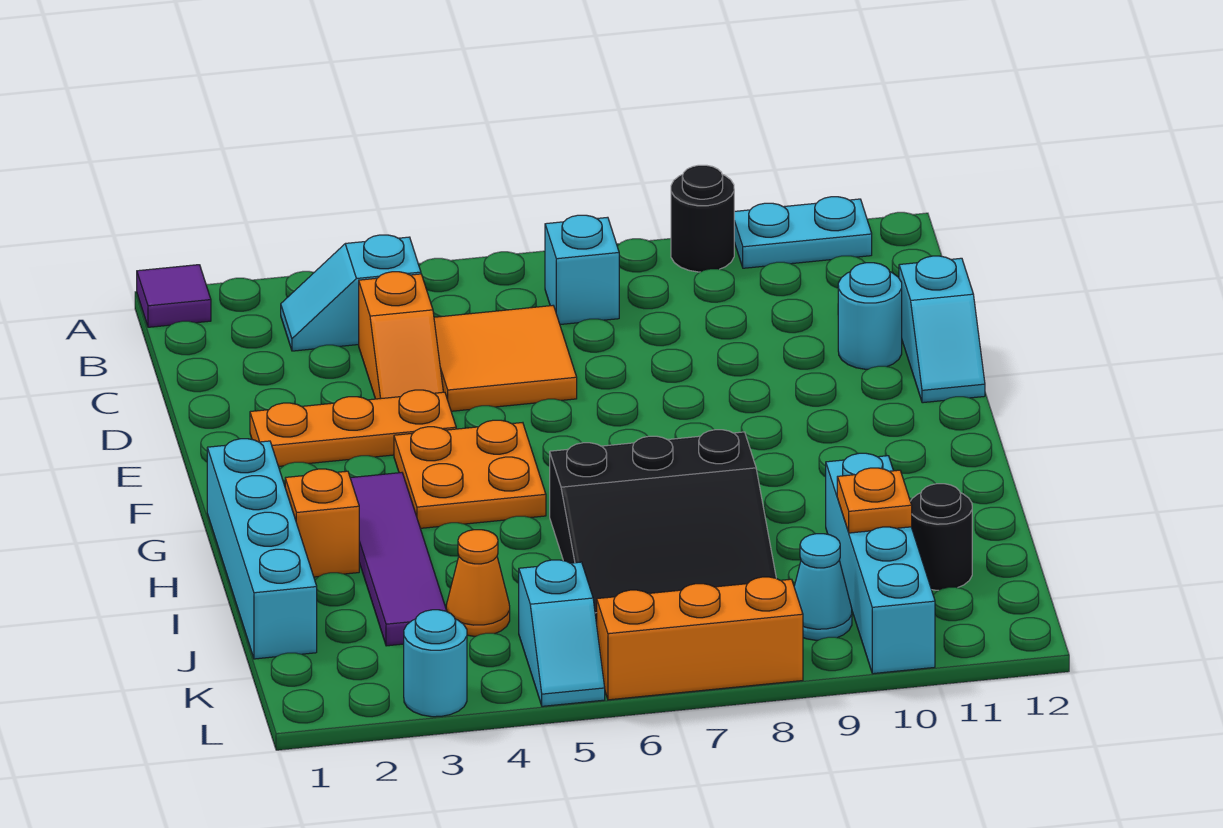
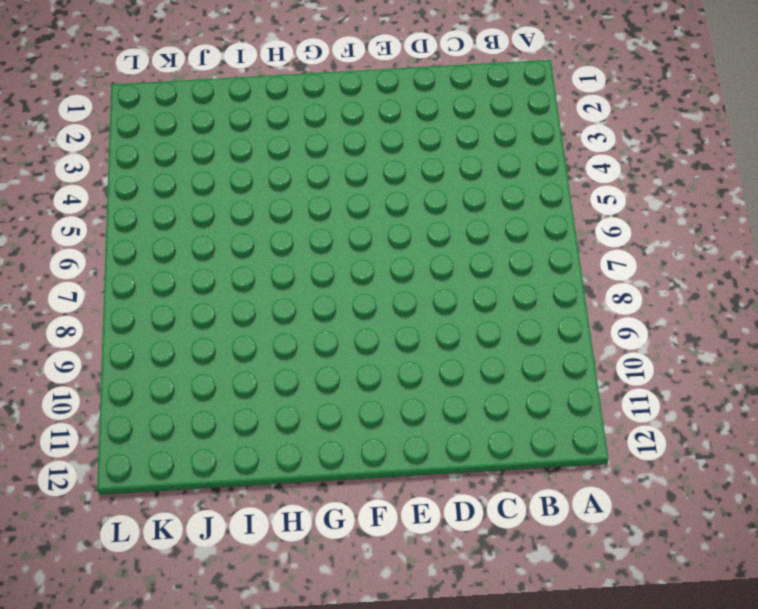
none -> purple 1x1 tile [137,265,211,327]
none -> black 1x1 round brick [671,165,734,272]
none -> cyan 1x2 plate [734,197,872,268]

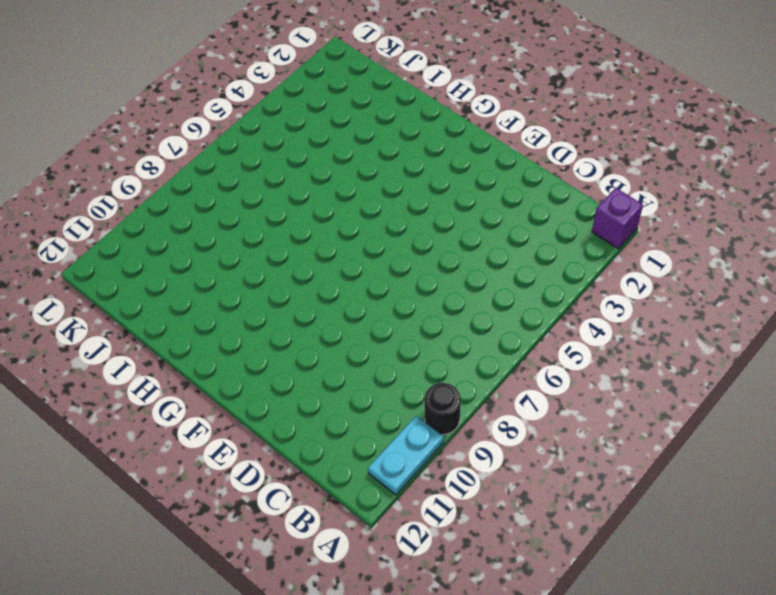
purple 1x1 brick [592,188,643,249] -> purple 1x1 tile [137,265,211,327]
none -> cyan 1x2 slope [281,235,421,351]
none -> cyan 1x1 brick [545,215,619,325]
none -> orange 1x2 slope [359,272,443,399]

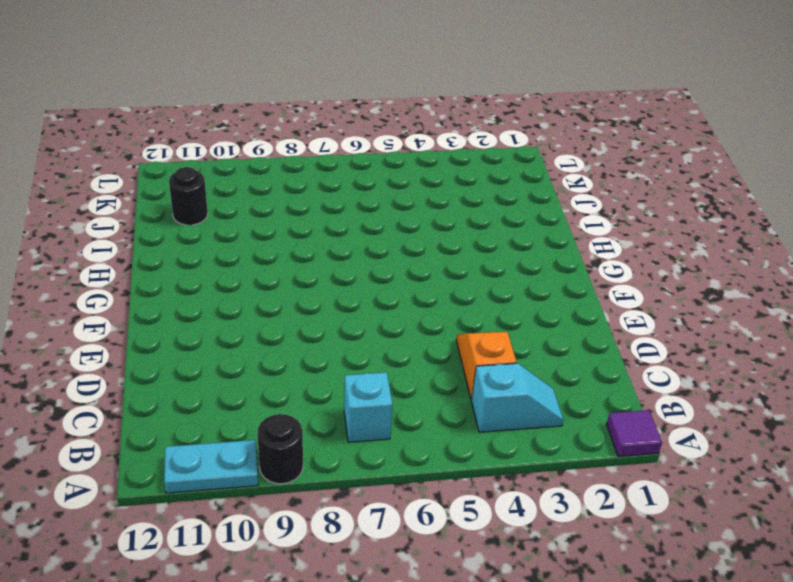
none -> orange 2x2 tile [434,306,577,411]
none -> cyan 1x1 round brick [838,263,902,369]
none -> cyan 1x2 slope [899,256,985,403]

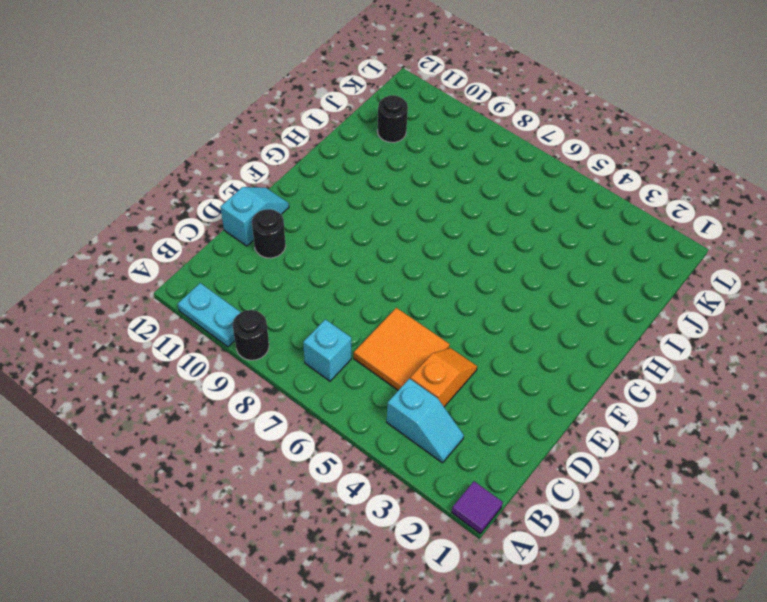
black 1x1 round brick [252,209,286,258] -> cyan 1x1 round brick [838,263,902,369]
none -> orange 1x3 plate [250,390,456,466]
none -> orange 2x2 plate [394,420,546,528]
none -> cyan 1x4 brick [207,439,317,659]

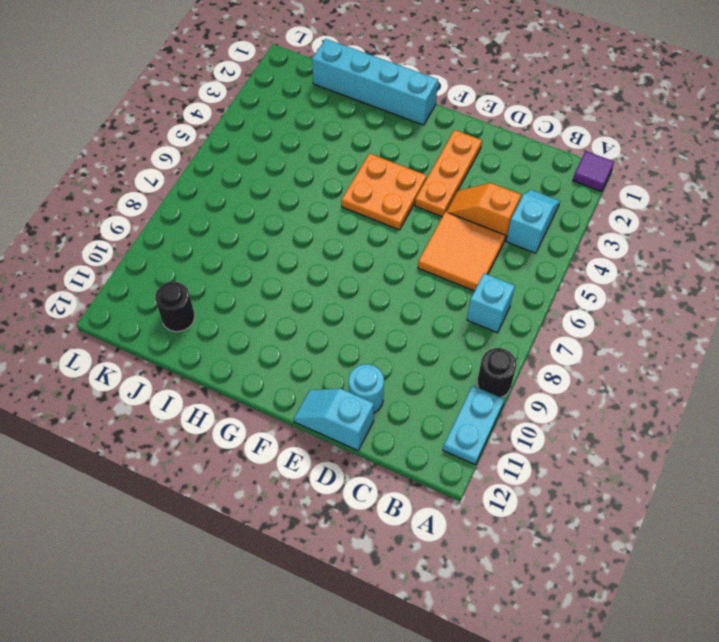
none -> purple 1x4 tile [350,473,447,646]
none -> orange 1x1 brick [285,469,359,577]
none -> black 3x3 slope [550,430,776,624]

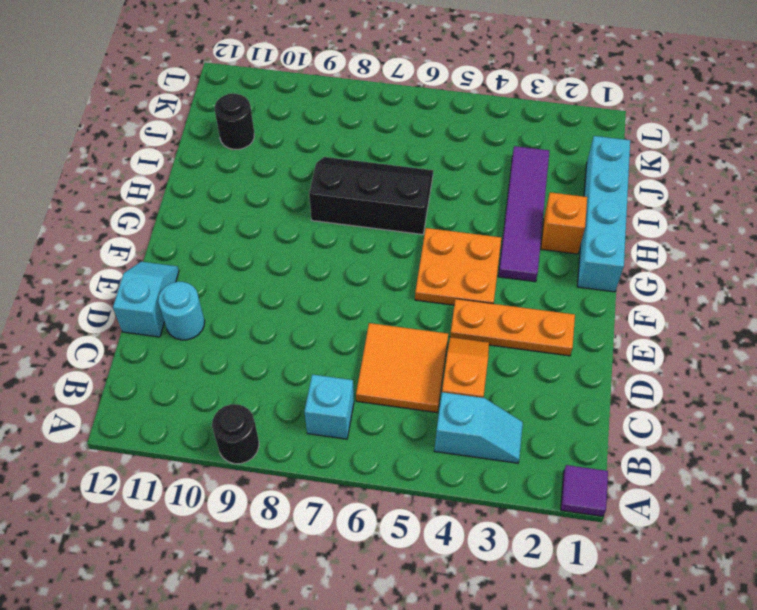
black 2x3 slope [309,157,433,235] -> black 3x3 slope [550,430,776,624]
none -> cyan 1x2 plate [734,197,872,268]
none -> cyan 1x4 brick [826,453,935,674]
none -> orange 1x1 cone [446,530,510,636]

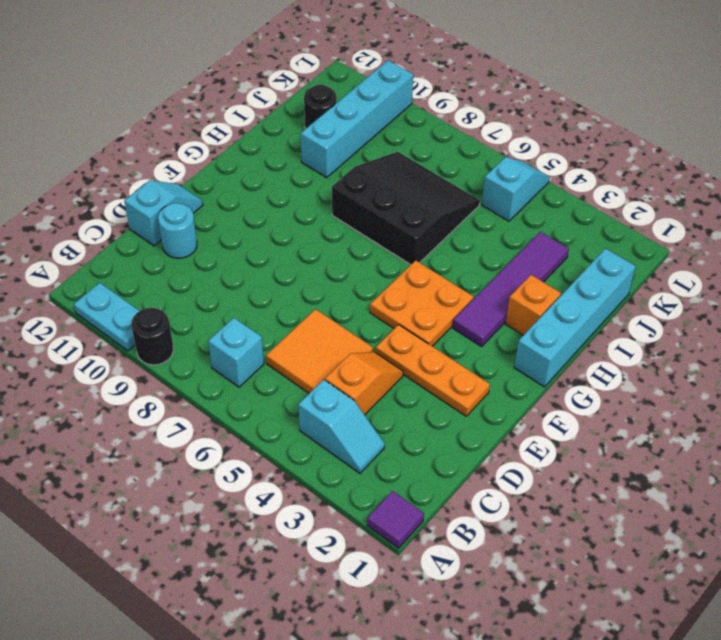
none -> orange 1x1 cone [446,530,510,636]
none -> cyan 1x1 cone [794,534,852,640]
none -> cyan 1x1 round brick [404,610,467,717]

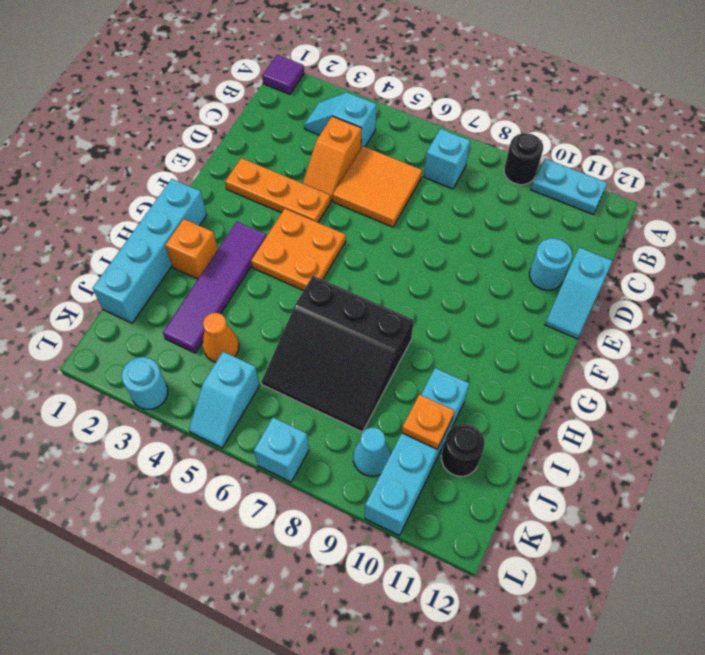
cyan 1x1 brick [254,418,309,482] -> orange 1x3 brick [597,577,803,700]

